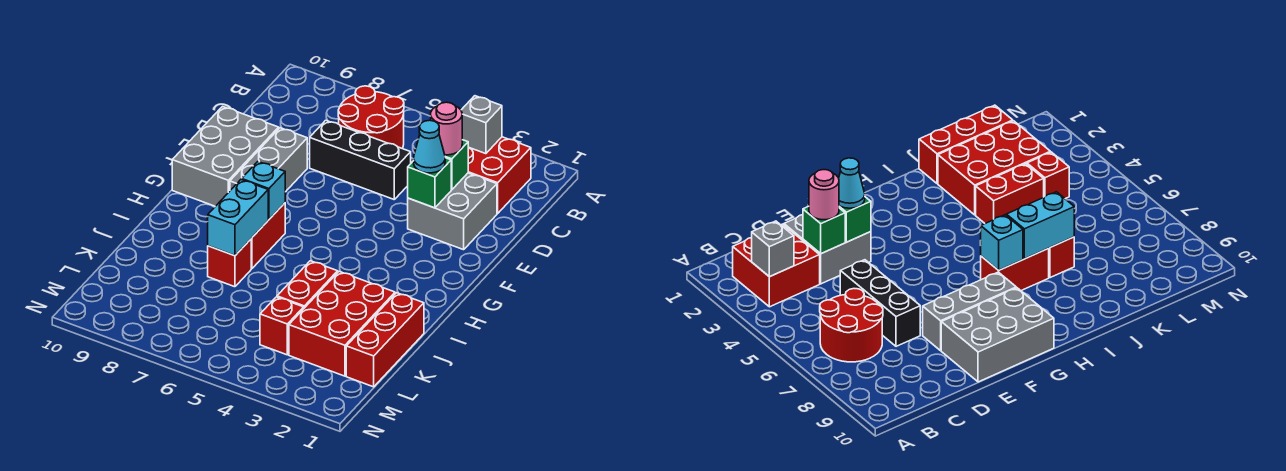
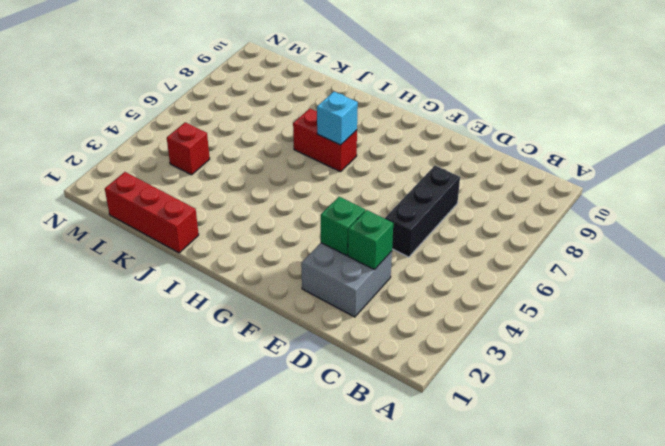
none -> red 2x2 brick [468,137,531,213]
none -> red 2x2 round brick [338,86,404,148]
none -> grey 1x3 brick [230,128,307,192]

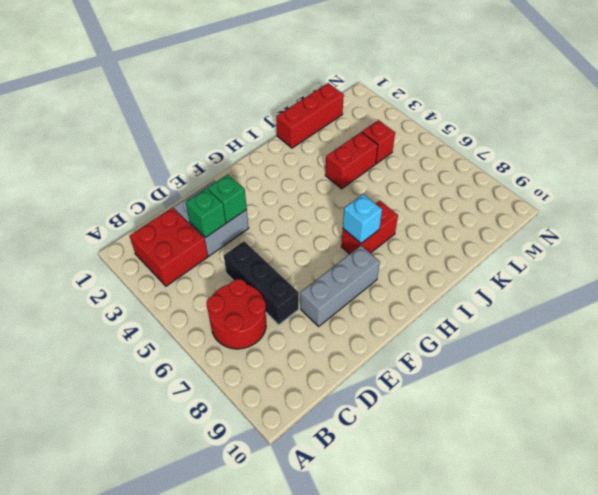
none -> grey 2x3 brick [172,106,279,206]
none -> red 2x3 brick [289,272,395,376]
none -> red 1x1 brick [208,239,251,287]

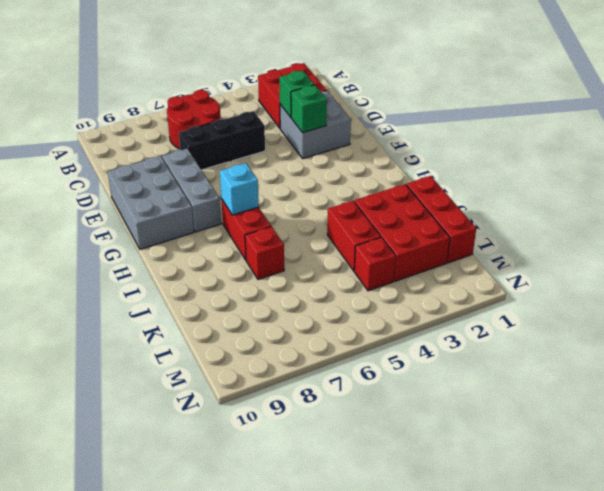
none -> grey 1x1 brick [461,96,502,154]
none -> cyan 1x2 brick [208,180,268,256]
none -> pink 1x1 round brick [431,102,462,155]

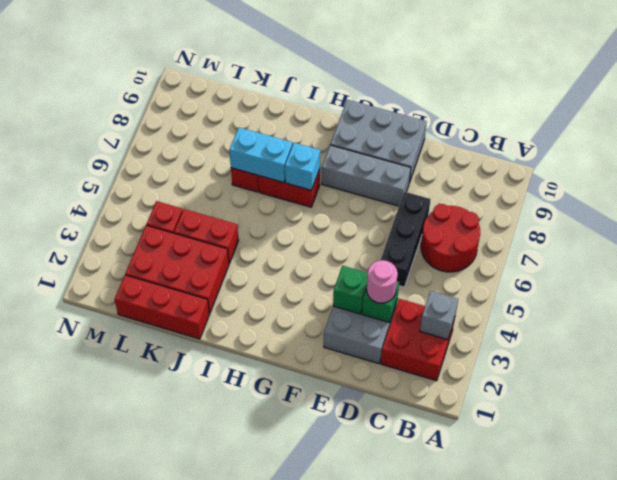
none -> cyan 1x1 cone [414,120,445,173]

